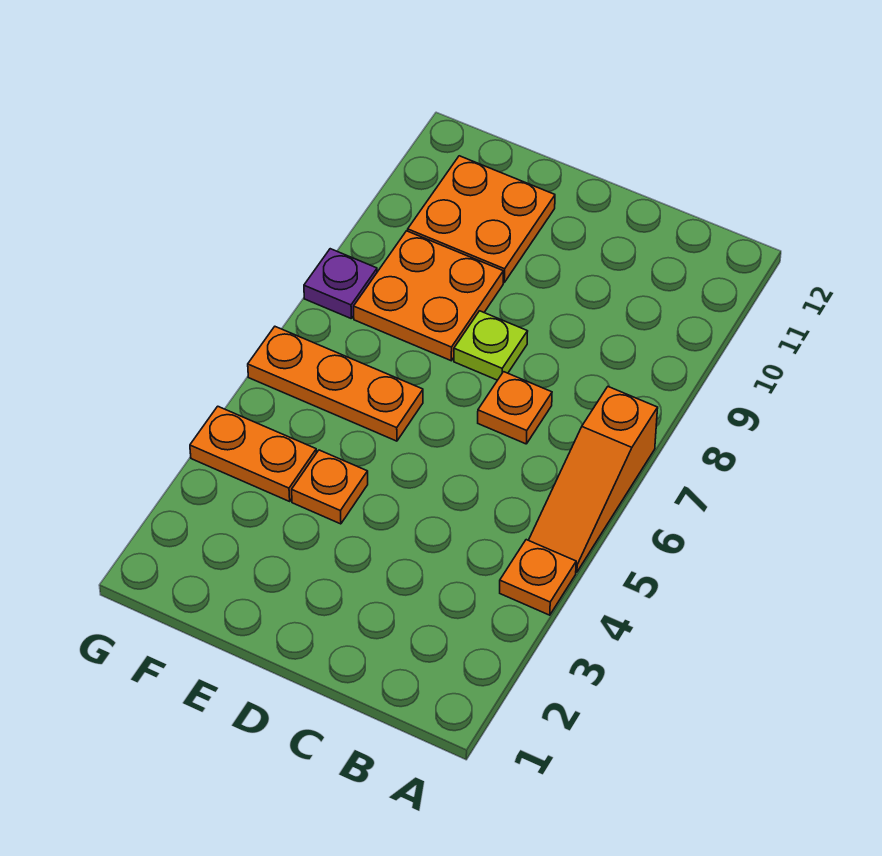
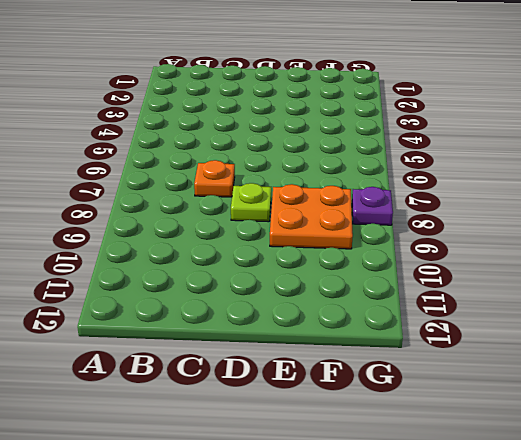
none -> orange 1x1 plate [500,540,576,615]
none -> orange 1x3 slope [529,387,658,572]

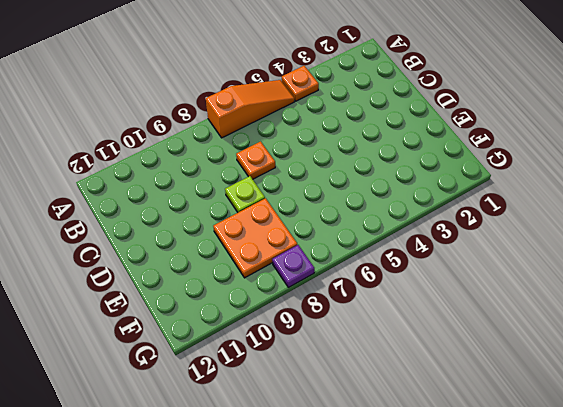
none -> orange 1x1 plate [292,450,368,524]
none -> orange 1x3 plate [248,327,423,441]

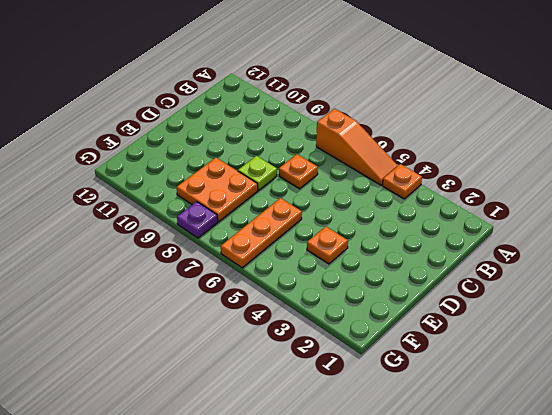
none -> orange 2x2 plate [408,156,555,282]
none -> orange 1x2 plate [190,406,316,501]

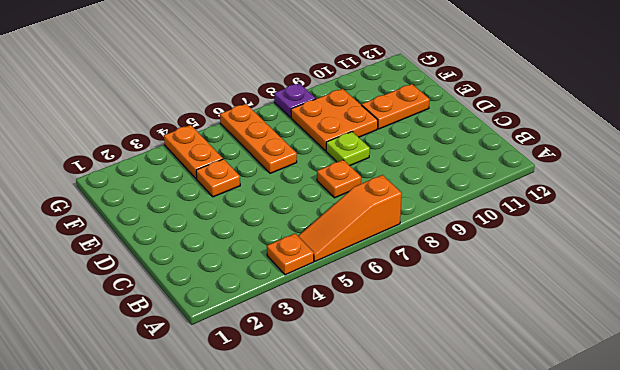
orange 1x2 plate [362,84,430,129] -> orange 2x2 plate [408,156,555,282]

